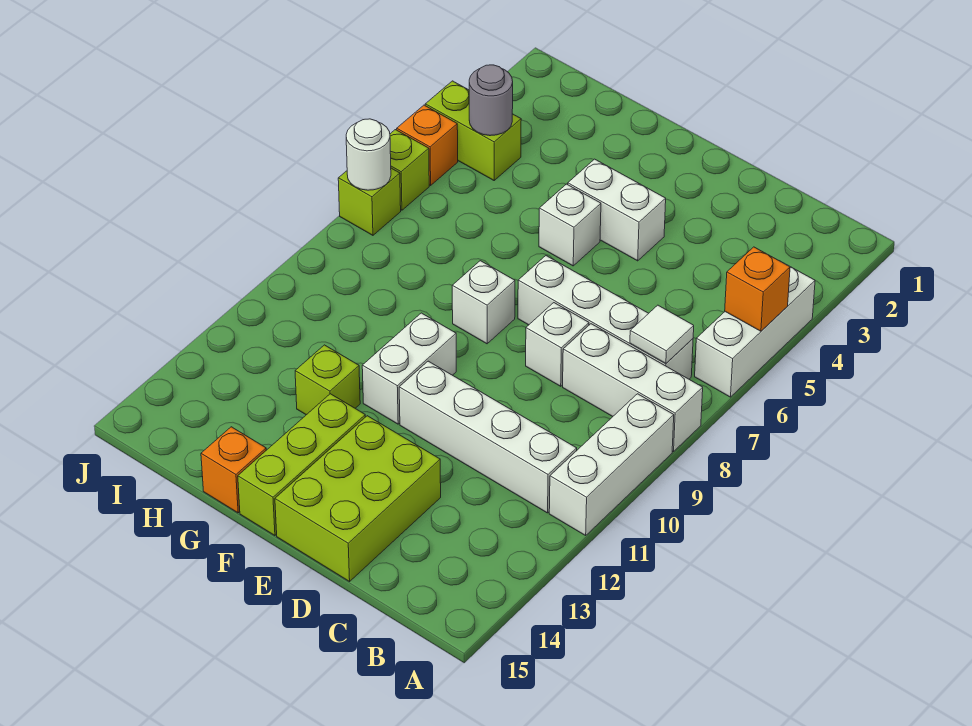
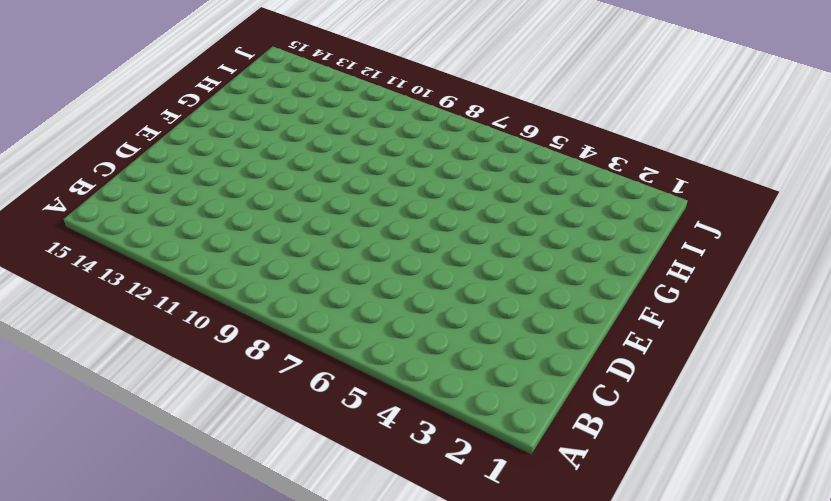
none -> white 1x3 brick [695,267,815,397]
none -> white 1x3 brick [563,324,703,452]
none -> white 1x3 brick [549,394,674,535]

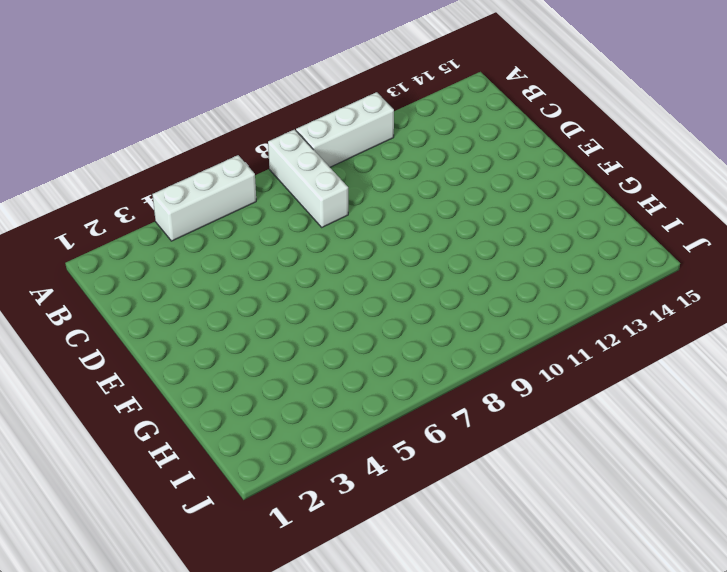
none -> white 1x4 brick [518,256,693,379]
none -> white 1x4 brick [399,361,577,513]
none -> white 1x1 brick [526,303,589,386]

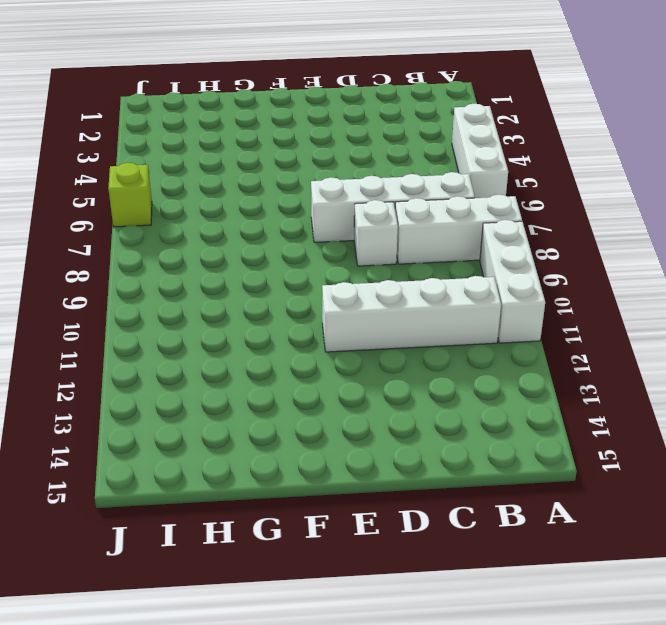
none -> lime 2x3 brick [275,416,441,582]
none -> white 1x2 brick [568,159,666,261]
none -> white 1x1 brick [539,184,601,266]

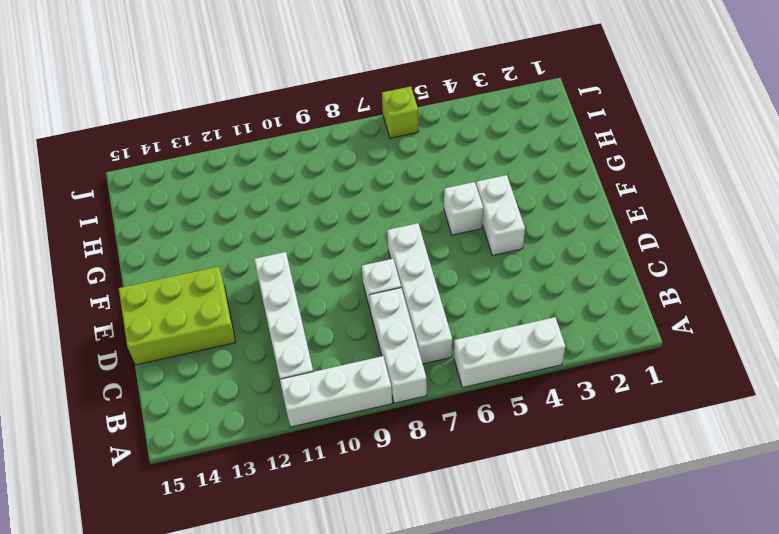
none -> white 1x1 brick [452,261,515,344]
none -> white 1x2 brick [362,313,456,424]
none -> lime 1x3 brick [238,394,365,536]

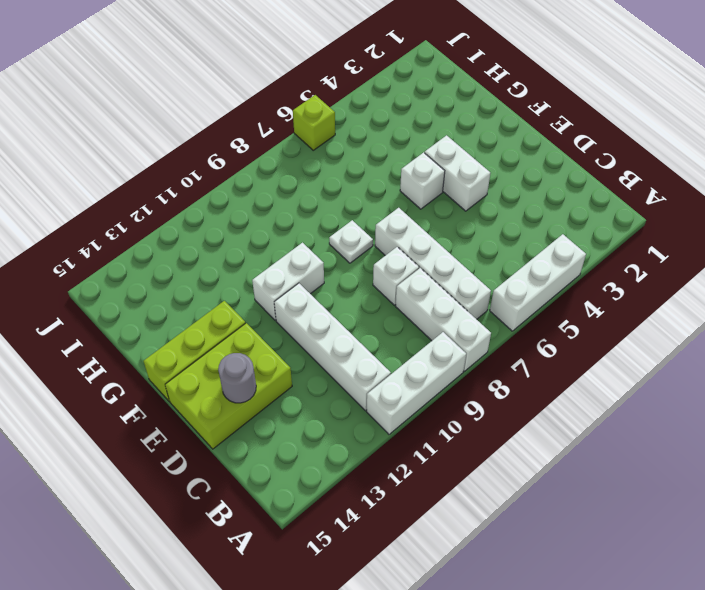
grey 1x1 round brick [218,353,256,403] -> grey 1x1 round brick moved to [469,65,513,136]
white 1x1 plate [329,220,373,263] -> white 1x1 brick [452,261,515,344]
none -> lime 1x1 brick [295,345,360,415]
none -> orange 1x1 brick [201,427,266,513]
none -> lime 1x2 brick [425,81,521,180]

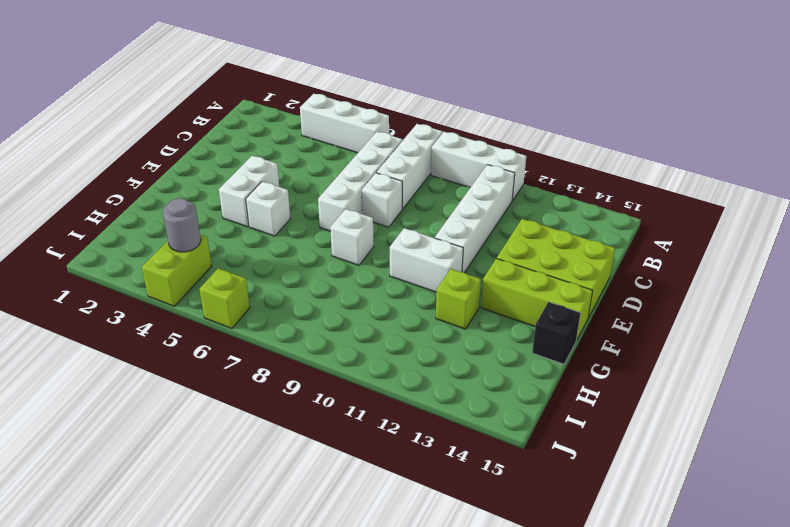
black 1x1 brick [532,302,581,364] -> orange 1x1 brick [201,427,266,513]
none -> orange 1x1 brick [397,105,458,185]
none -> lime 1x1 brick [338,168,401,235]
none -> orange 1x1 brick [725,247,790,331]

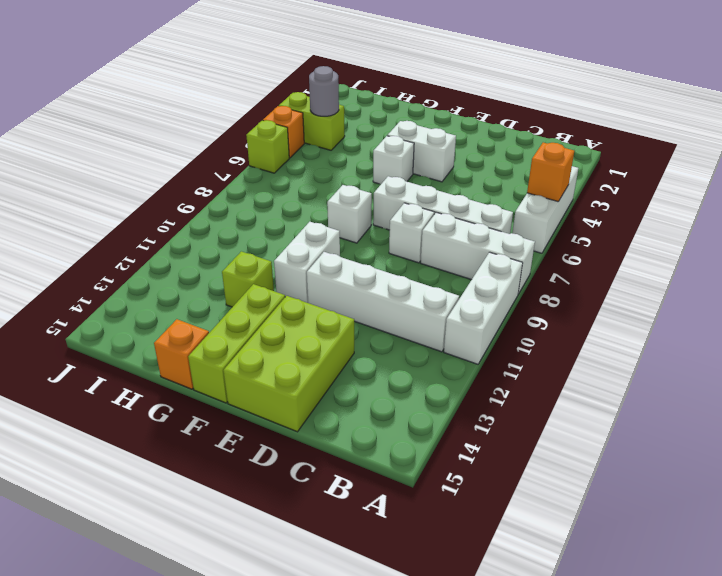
none -> lime 1x1 brick [338,168,401,235]
none -> white 1x1 tile [630,305,694,363]
none -> white 1x1 round brick [346,119,391,190]

